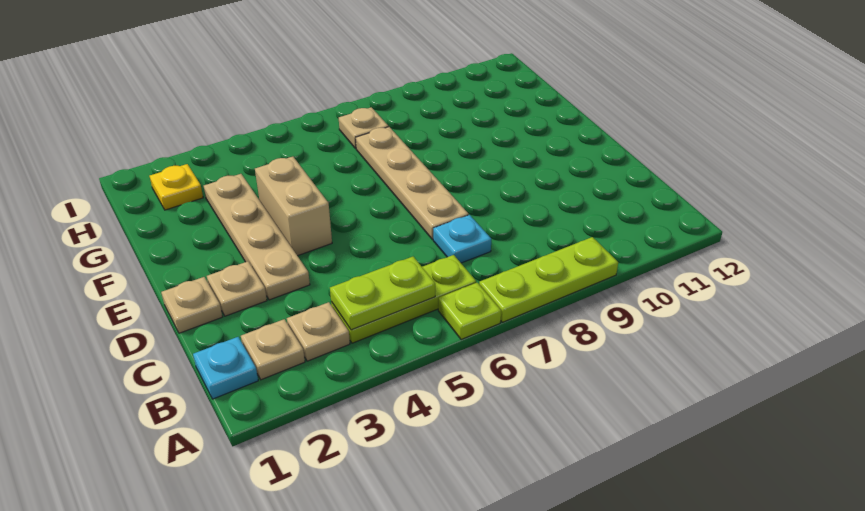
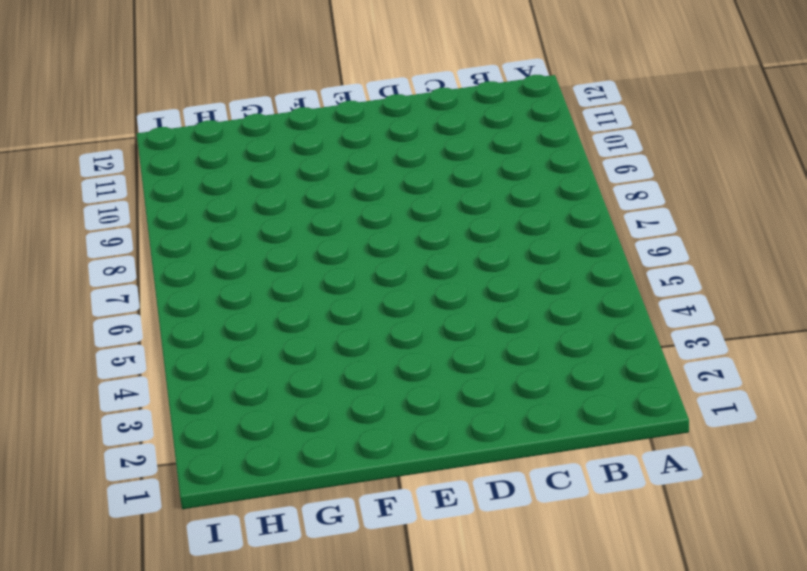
none -> lime 1x1 plate [438,283,501,340]
none -> lime 1x3 plate [479,237,618,322]
none -> cyan 1x1 plate [193,337,258,399]

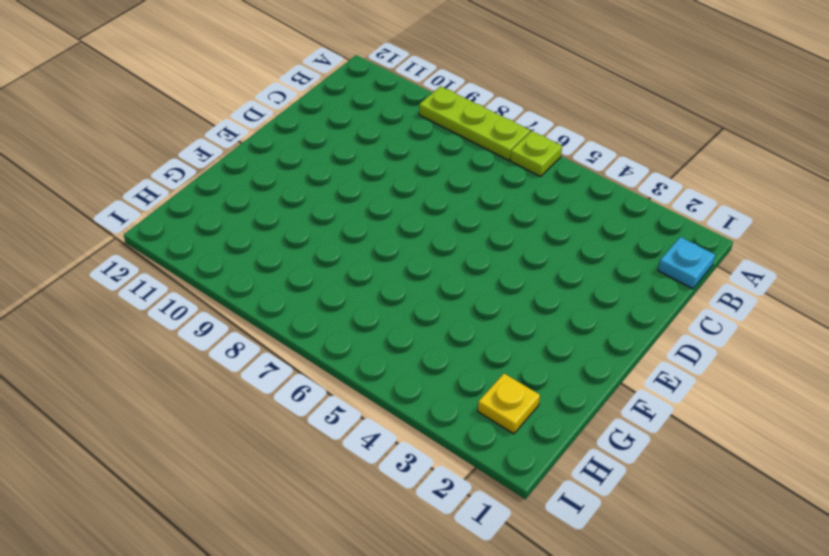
none -> tan 1x1 plate [241,319,305,380]
none -> tan 1x1 plate [287,302,350,361]
none -> lime 1x3 plate [331,255,476,343]

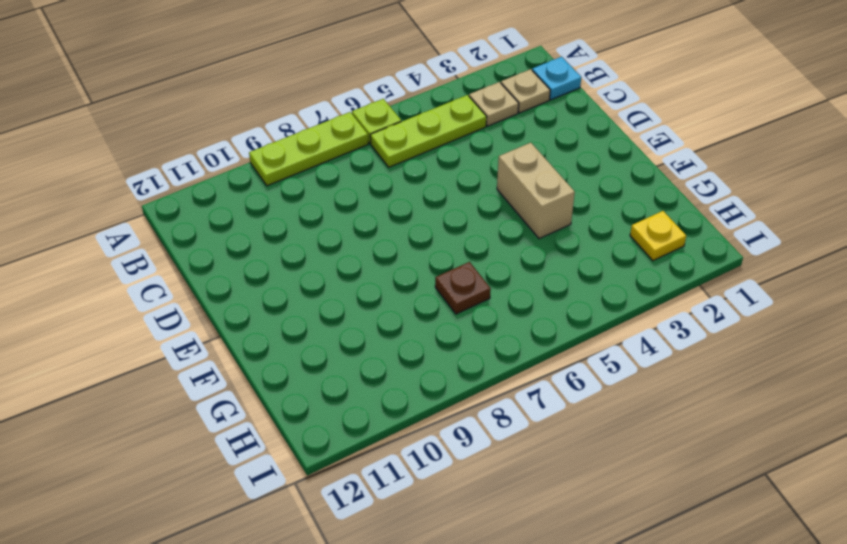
brown 1x1 plate [435,262,491,314] -> tan 1x4 plate [356,127,469,239]
none -> cyan 1x1 plate [433,215,491,263]
none -> tan 1x1 plate [161,277,222,333]
none -> tan 1x1 plate [207,261,267,316]

